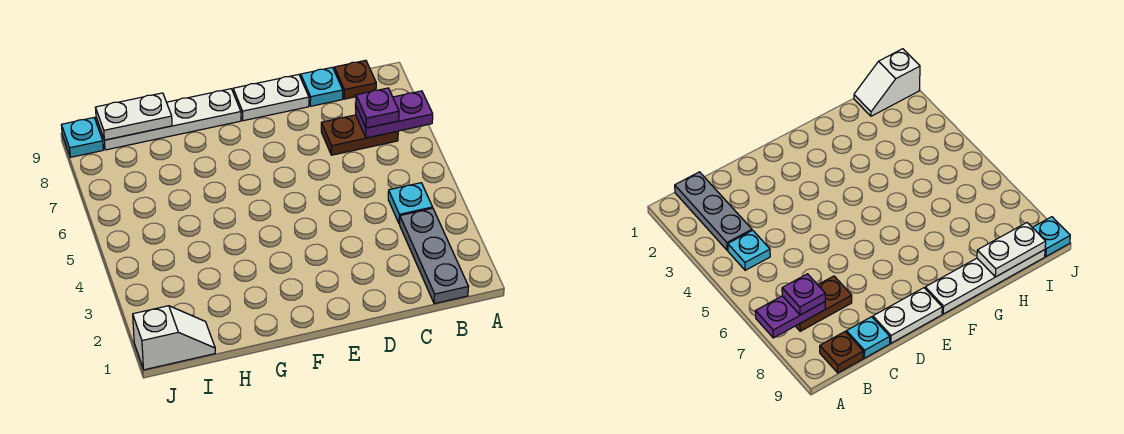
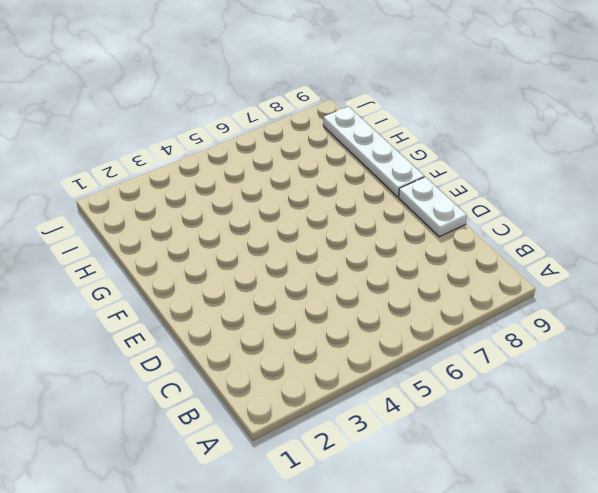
none -> grey 1x3 plate [400,208,468,304]
none -> cyan 1x1 plate [388,183,433,224]
none -> brown 1x2 plate [321,115,398,155]

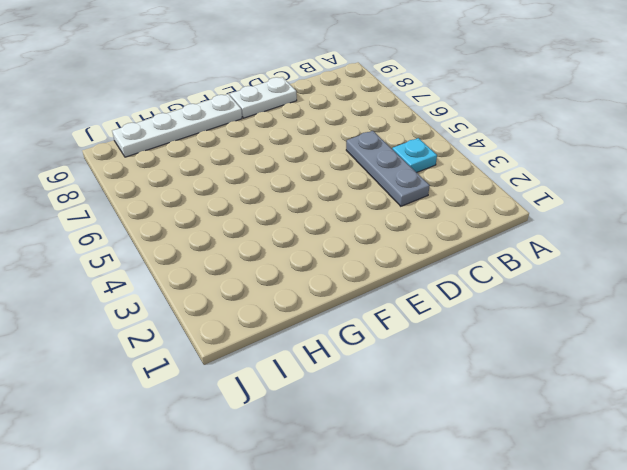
grey 1x3 plate [346,131,430,206] -> grey 1x3 plate moved to [400,208,468,304]
none -> brown 1x2 plate [321,115,398,155]
none -> brown 1x1 plate [334,60,376,99]
none -> cyan 1x1 plate [301,67,343,106]

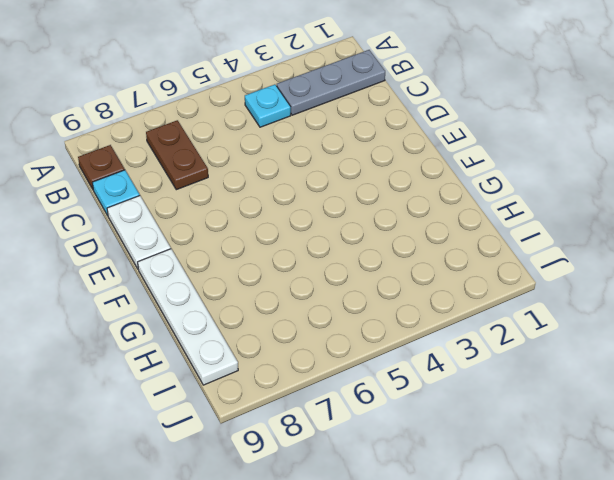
none -> white 1x2 slope [133,306,215,370]
none -> cyan 1x1 plate [62,118,103,157]
none -> purple 1x2 plate [356,91,433,138]

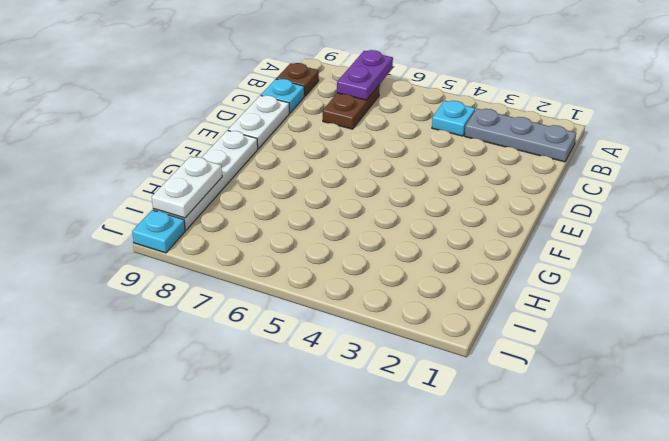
none -> white 1x2 slope [133,306,215,370]
none -> purple 1x1 plate [356,88,399,128]

